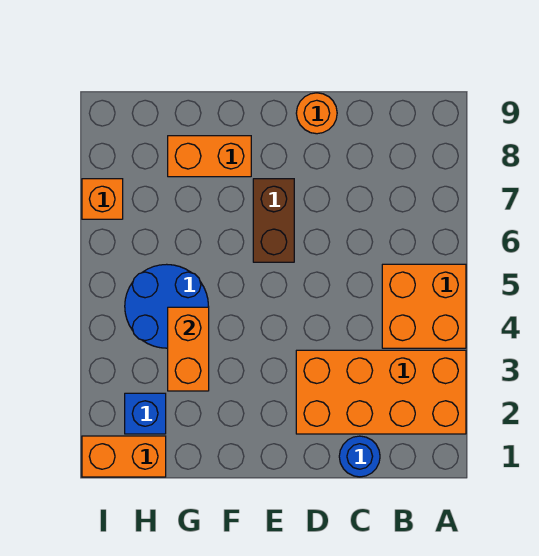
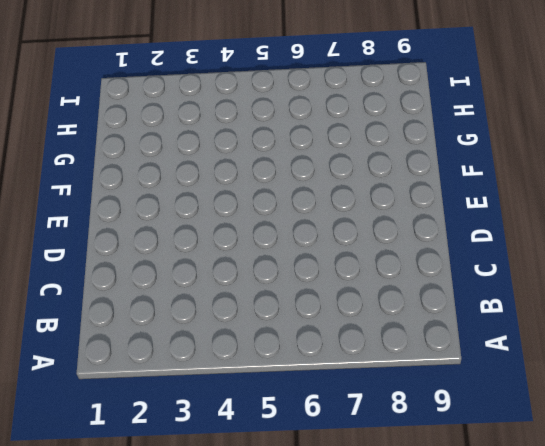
none -> orange 2x4 brick [296,350,466,434]
none -> orange 2x2 brick [382,264,466,348]

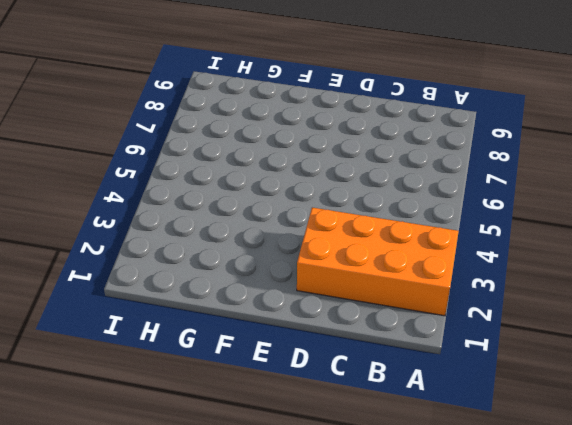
none -> orange 2x2 brick [382,264,466,348]
none -> blue 1x1 round brick [339,436,380,477]

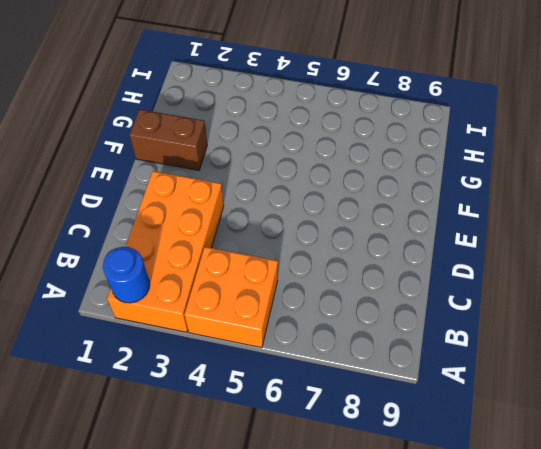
blue 1x1 round brick [103,247,150,303] -> blue 1x1 round brick moved to [339,436,380,477]
brown 1x2 brick [130,109,207,170] -> brown 1x2 brick moved to [253,179,294,262]
none -> orange 1x1 round brick [296,93,337,134]
none -> orange 1x2 brick [168,136,251,177]

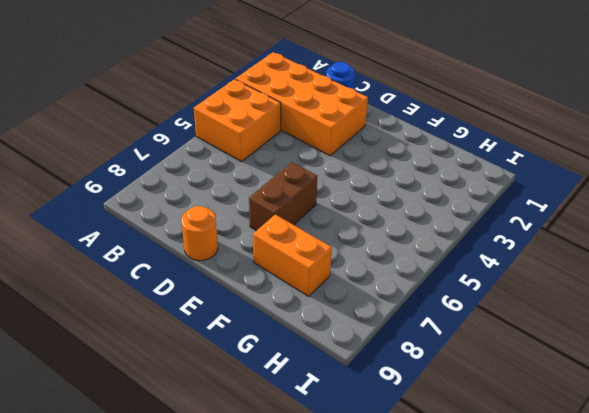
none -> blue 2x2 round brick [125,264,208,348]
none -> orange 1x2 brick [82,436,166,477]

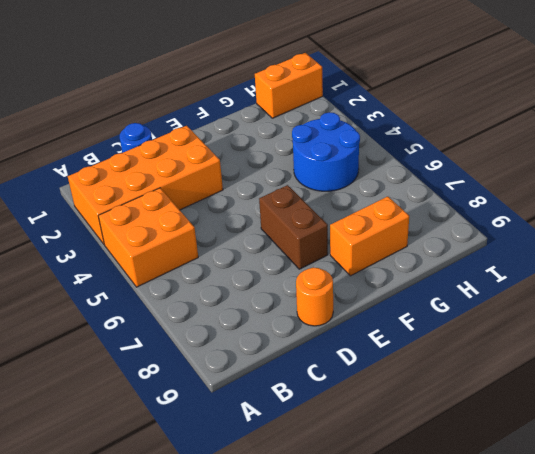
none -> blue 1x1 brick [125,393,166,434]
none -> orange 1x1 brick [82,179,123,219]

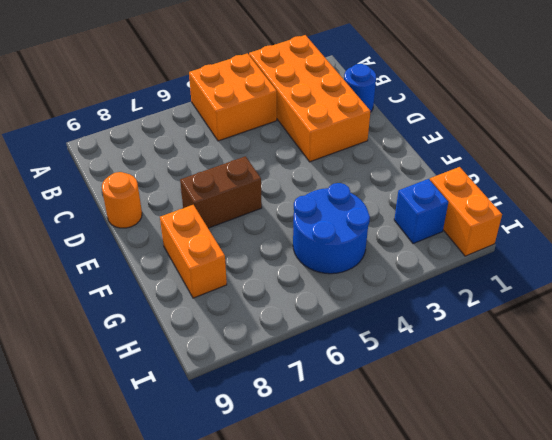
none -> orange 1x1 brick [82,179,123,219]
none -> orange 1x2 brick [168,307,209,391]

